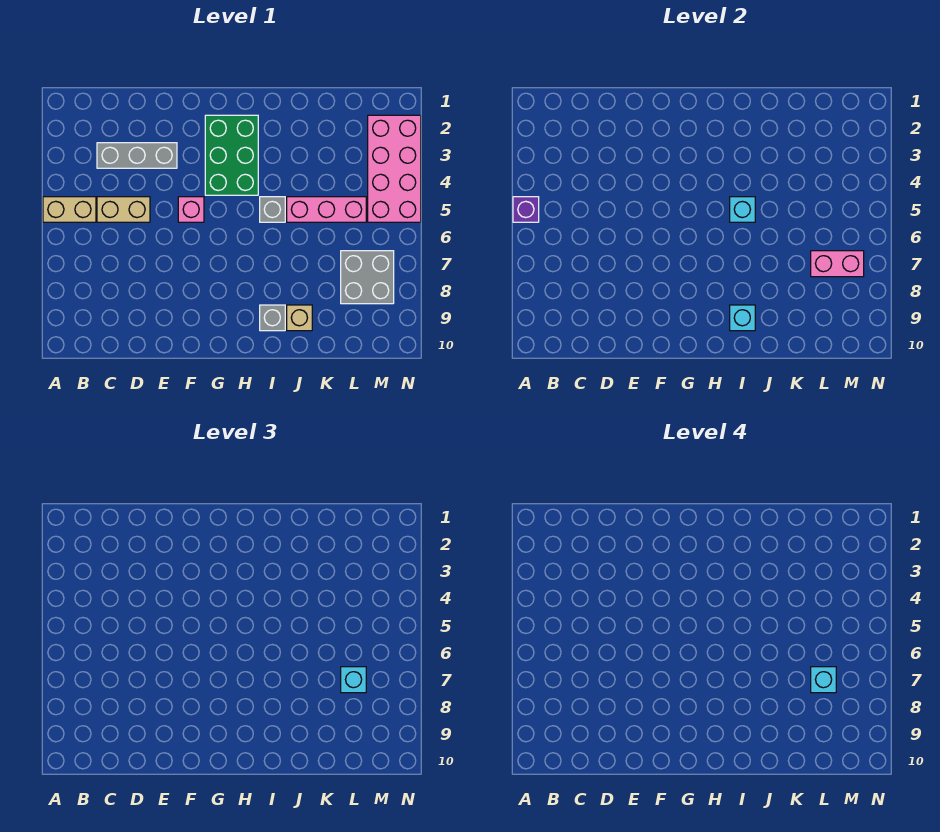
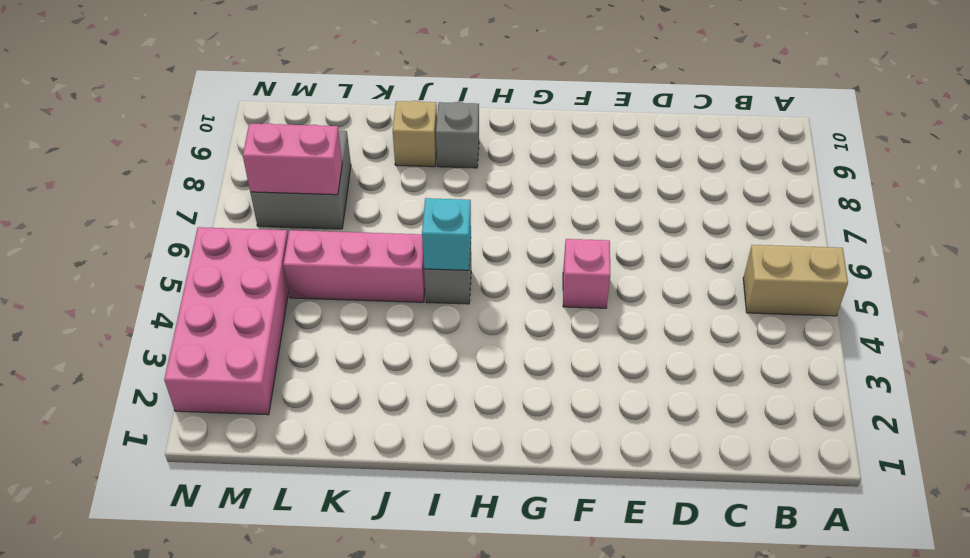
none -> grey 1x3 brick [97,143,177,168]
none -> tan 1x2 brick [97,197,150,222]
none -> green 2x3 brick [205,115,258,195]

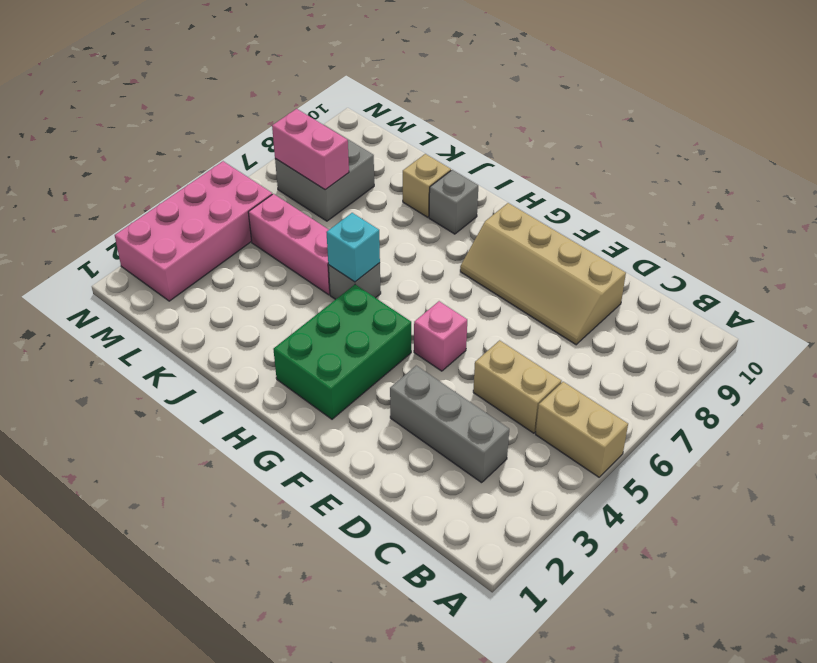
tan 2x4 slope [460,203,626,345] -> none
none -> purple 1x1 brick [513,197,539,222]
none -> cyan 1x1 brick [730,305,755,331]
none -> cyan 1x1 brick [341,667,366,693]

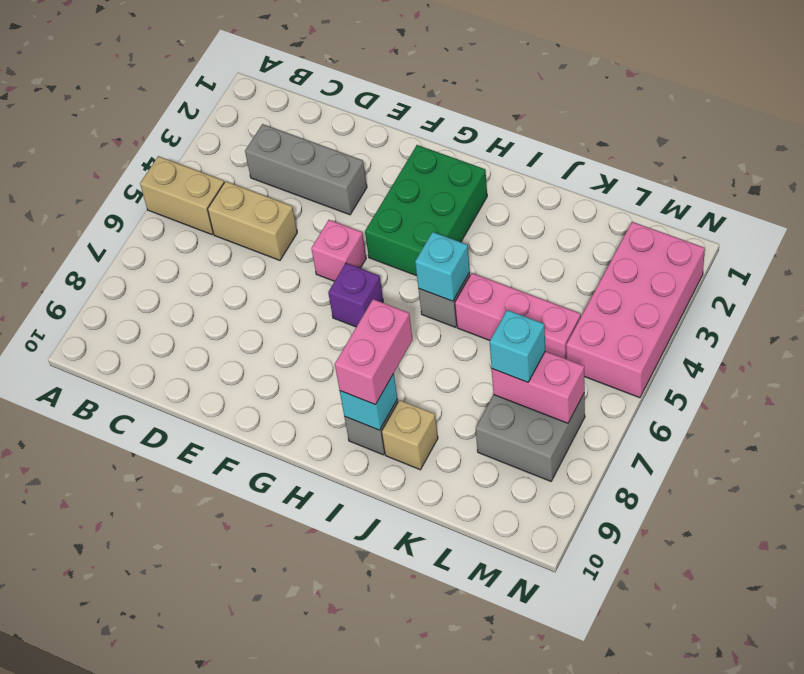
purple 1x1 brick [328,263,383,327] -> purple 1x1 brick moved to [513,197,539,222]
pink 1x2 brick [335,299,413,405] -> none
none -> cyan 1x1 brick [811,667,836,693]

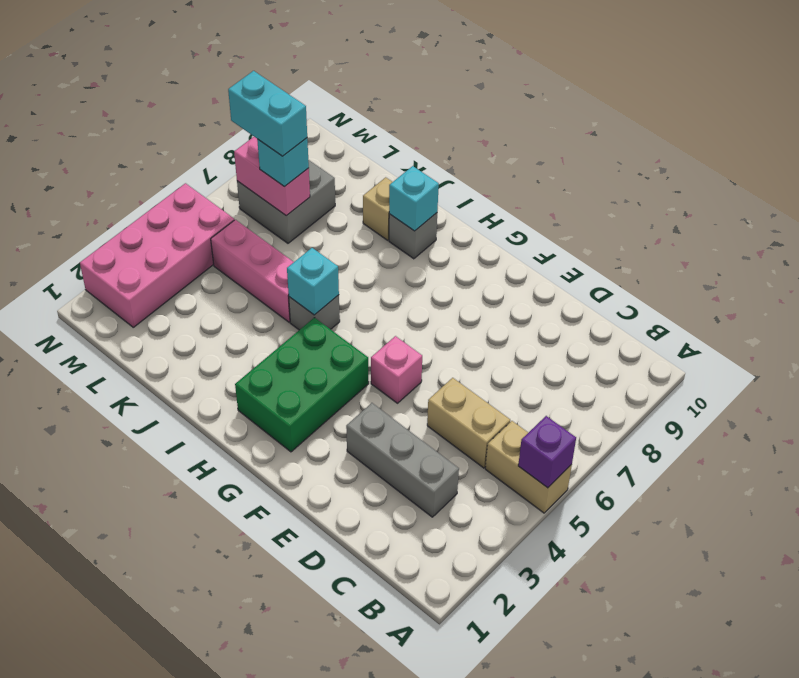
cyan 1x2 brick [228,71,307,156] -> cyan 1x1 brick [811,667,836,693]

